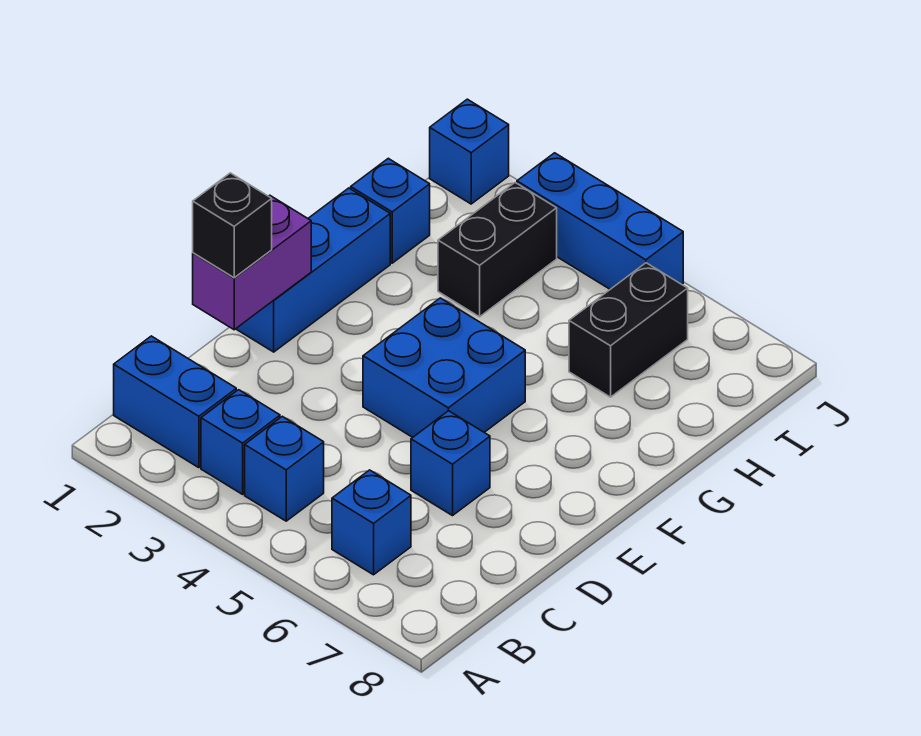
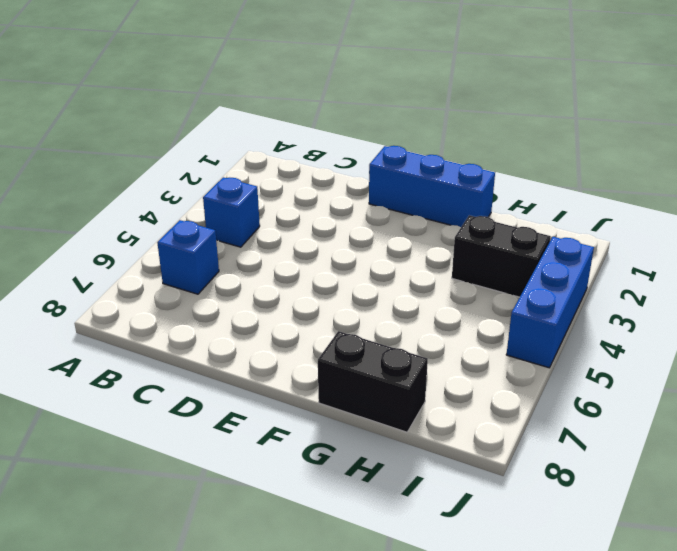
black 1x2 brick [318,331,428,432] -> black 1x2 brick moved to [569,263,688,397]
none -> blue 1x2 brick [114,336,236,468]
none -> blue 1x1 brick [201,390,280,494]
none -> blue 1x1 brick [411,411,490,516]

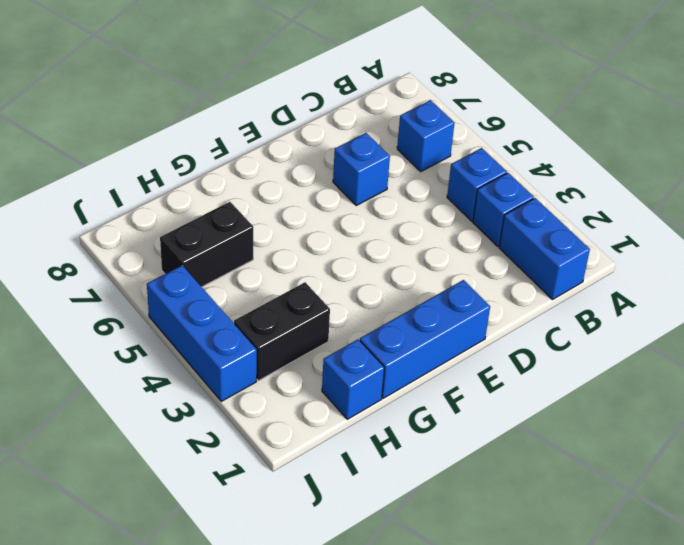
none -> blue 2x2 brick [363,298,525,437]
none -> blue 1x1 brick [430,99,509,204]
none -> purple 1x2 brick [193,195,311,330]

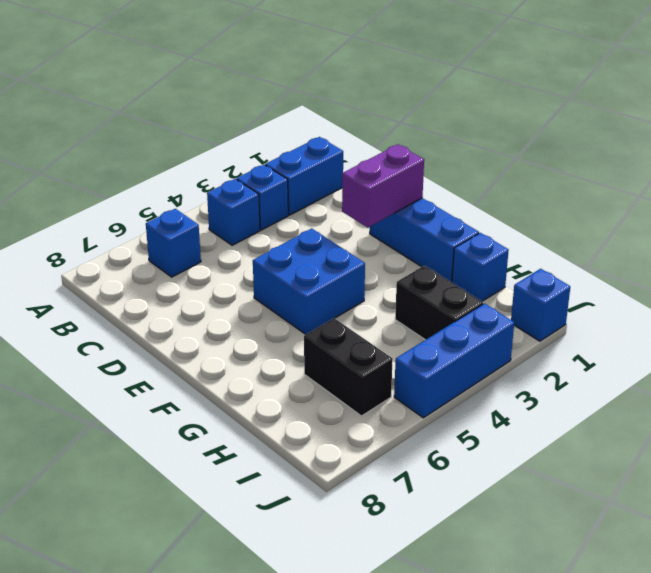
purple 1x2 brick [342,144,424,228] -> purple 1x2 brick turned to [193,195,311,330]
none -> blue 1x1 brick [411,411,490,516]
none -> black 1x1 brick [193,173,272,278]

